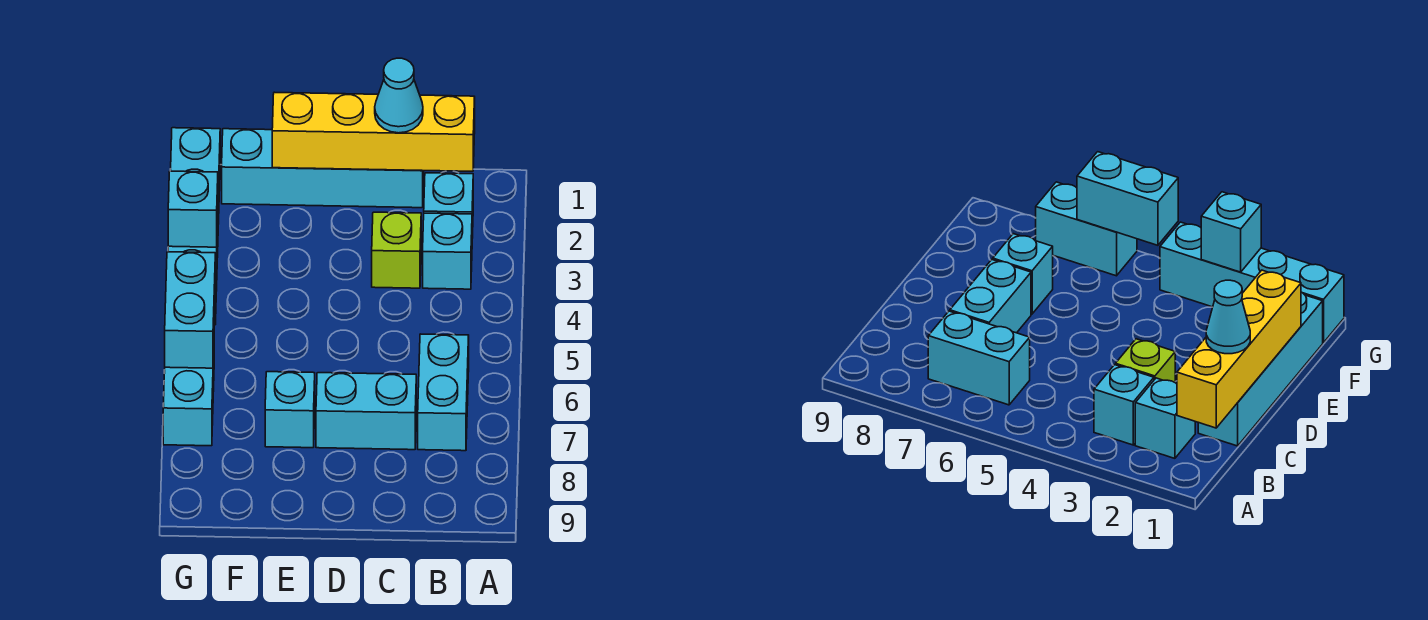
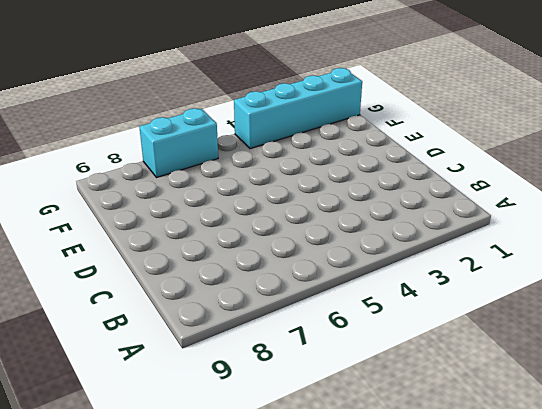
none -> cyan 1x1 brick [424,173,473,238]
none -> cyan 1x1 brick [423,213,472,289]
none -> cyan 1x2 brick [418,334,469,451]

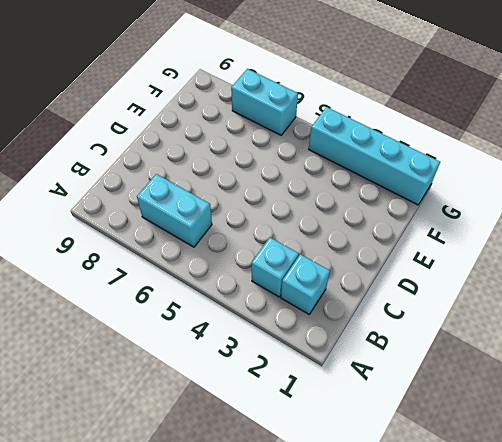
none -> cyan 1x4 brick [222,129,424,208]
none -> lime 1x1 brick [372,212,421,288]
none -> cyan 1x2 brick [316,373,416,450]

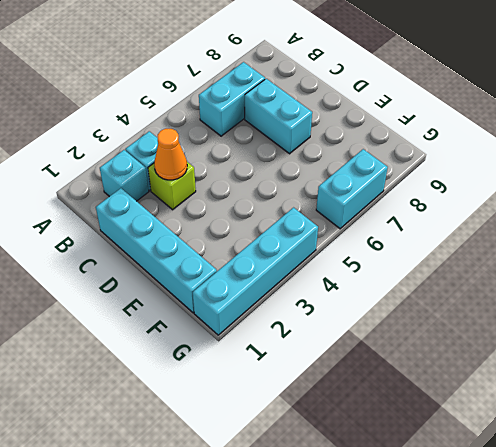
orange 1x1 cone [154,129,187,180] -> none
none -> cyan 1x1 brick [265,372,315,448]
none -> yellow 1x4 brick [272,92,475,171]
none -> cyan 1x1 brick [168,171,218,247]

